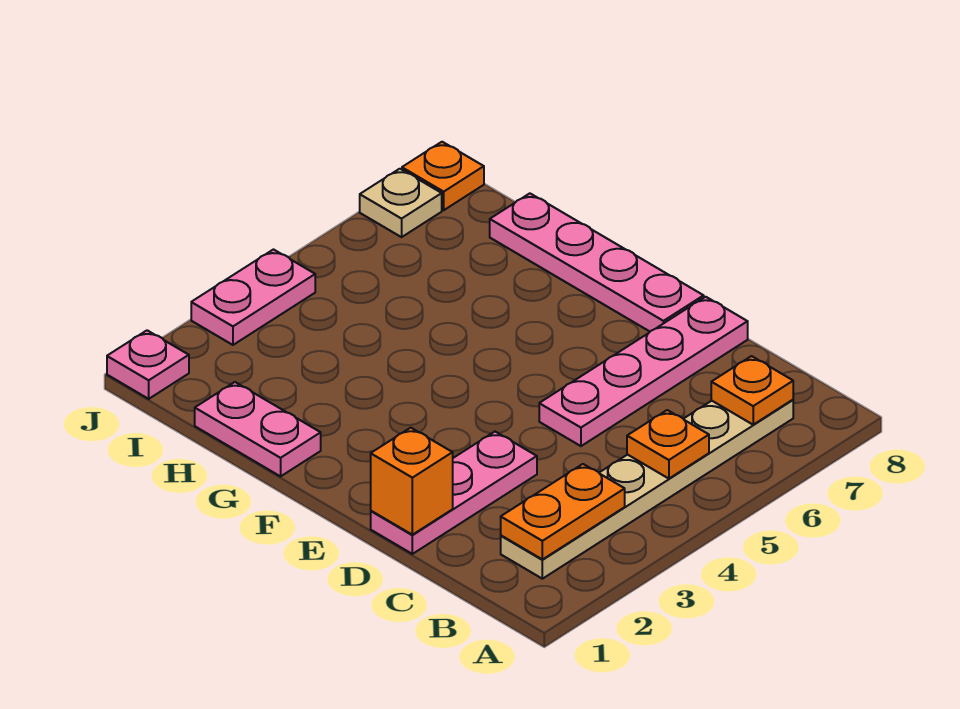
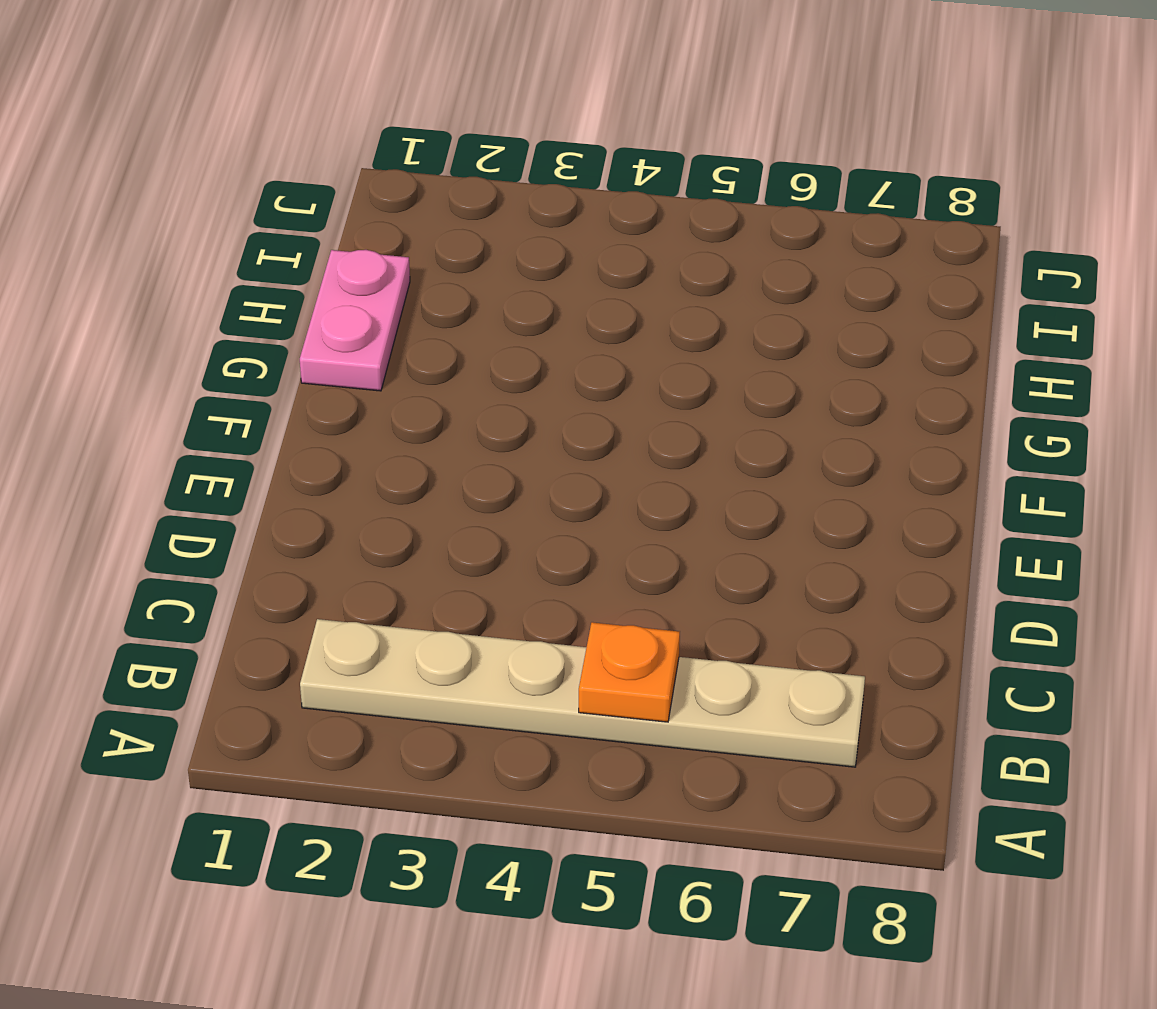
none -> pink 1x3 plate [371,432,537,554]
none -> pink 1x4 plate [539,297,748,446]
none -> pink 1x4 plate [490,193,704,331]

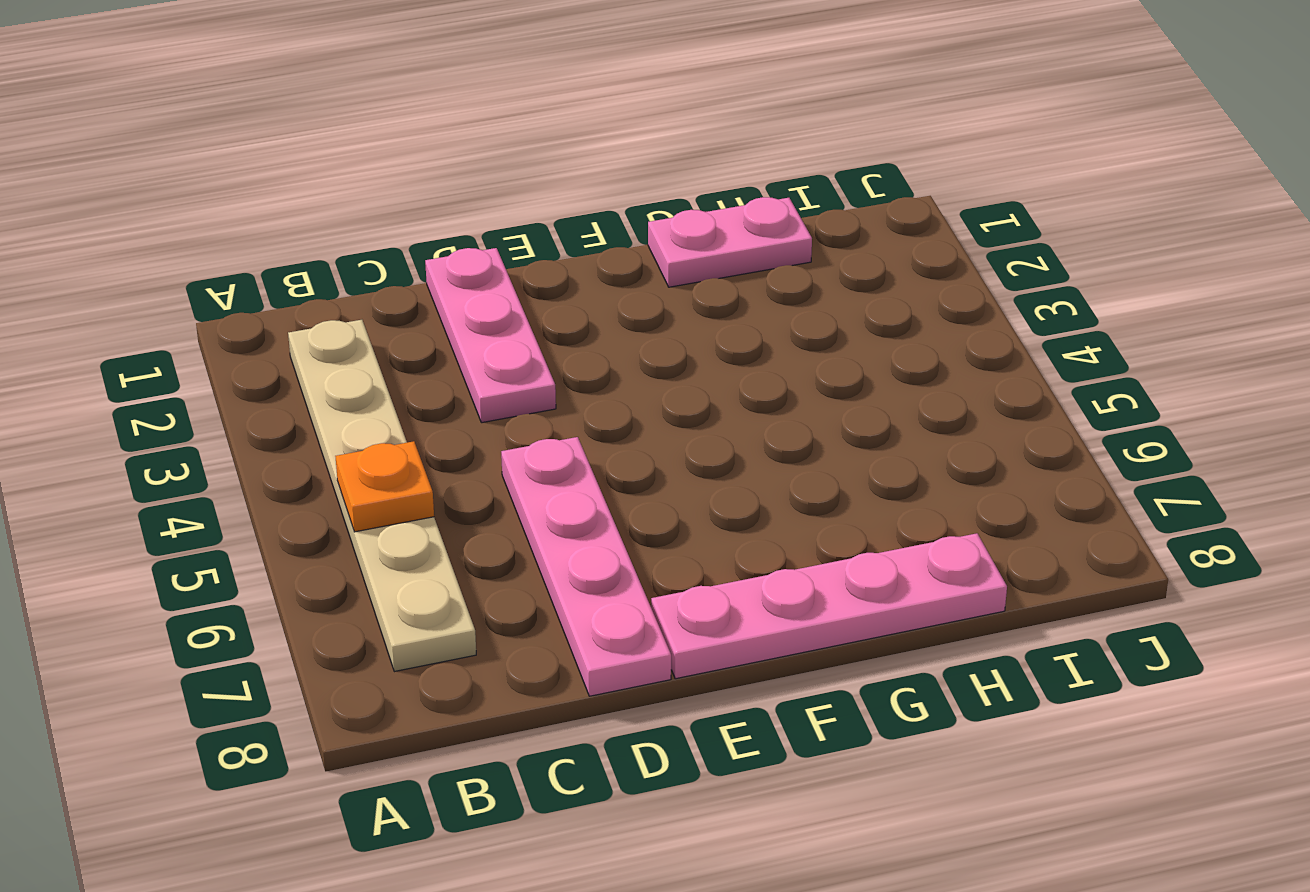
none -> pink 1x1 plate [107,330,189,399]
none -> pink 1x2 plate [191,250,315,345]
none -> tan 1x1 plate [360,169,442,237]

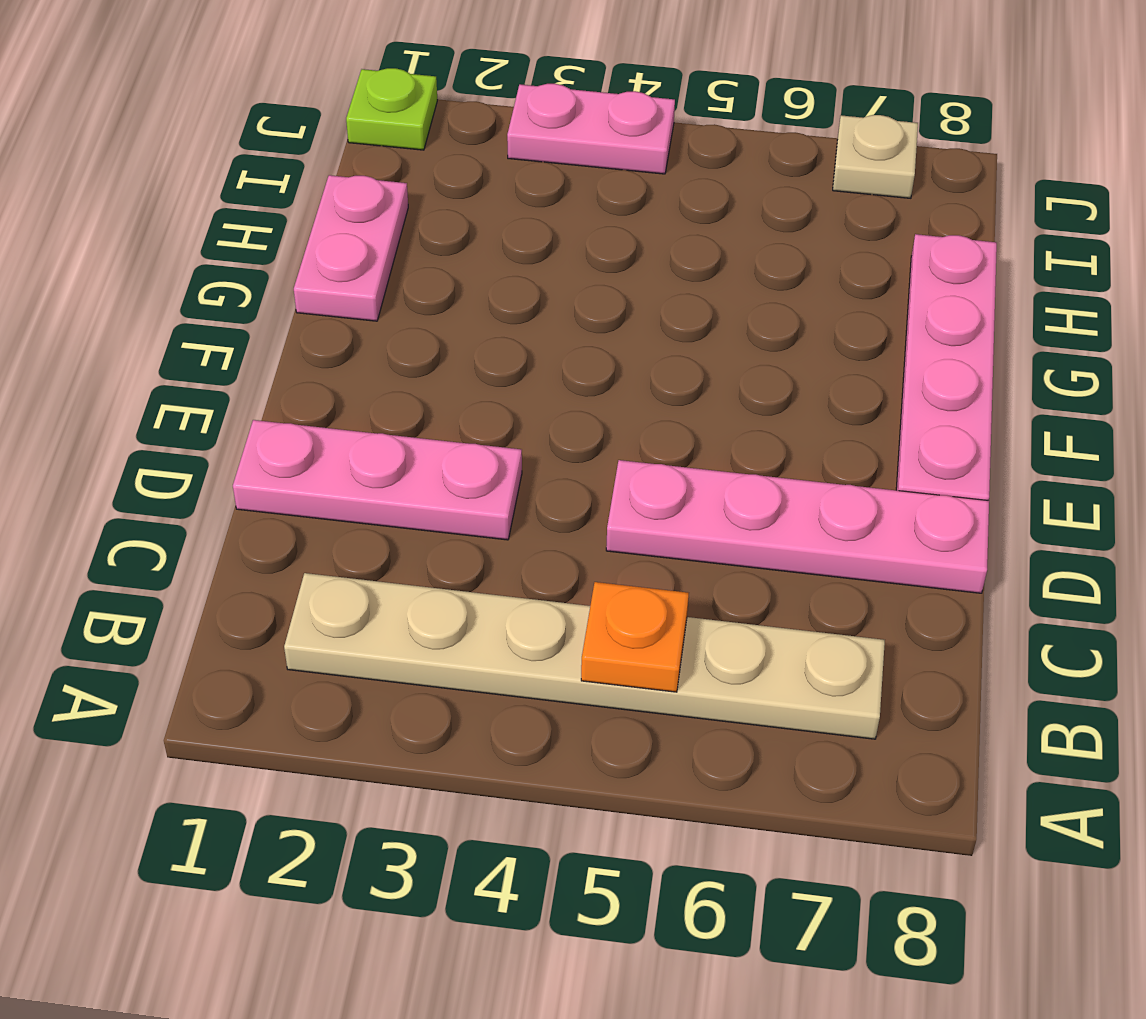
lime 1x1 plate [346,68,437,150] -> pink 1x1 plate [107,330,189,399]
none -> orange 1x1 plate [402,142,484,210]
none -> orange 1x2 plate [501,464,625,559]
none -> orange 1x1 plate [711,356,793,425]

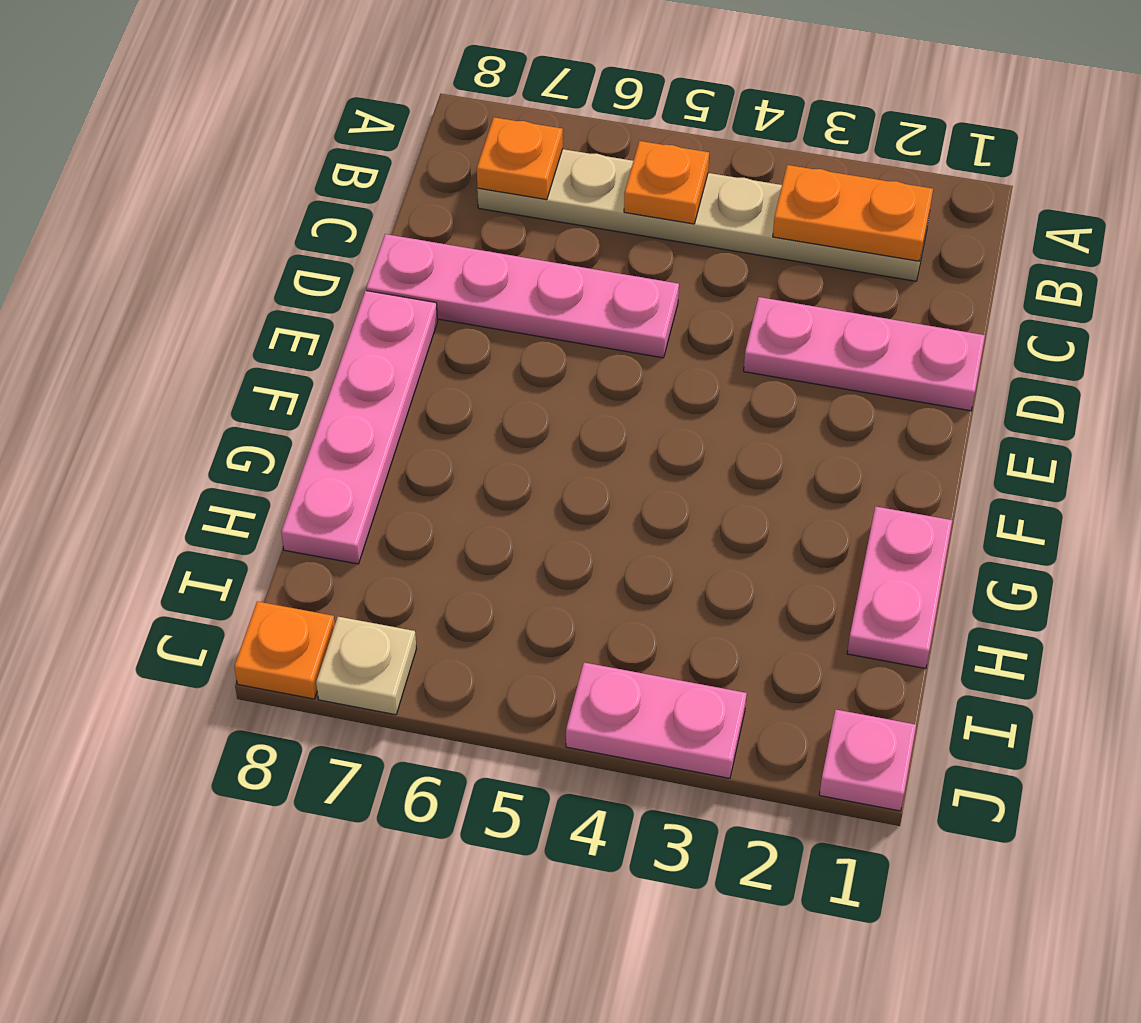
none -> orange 1x1 brick [371,428,453,535]

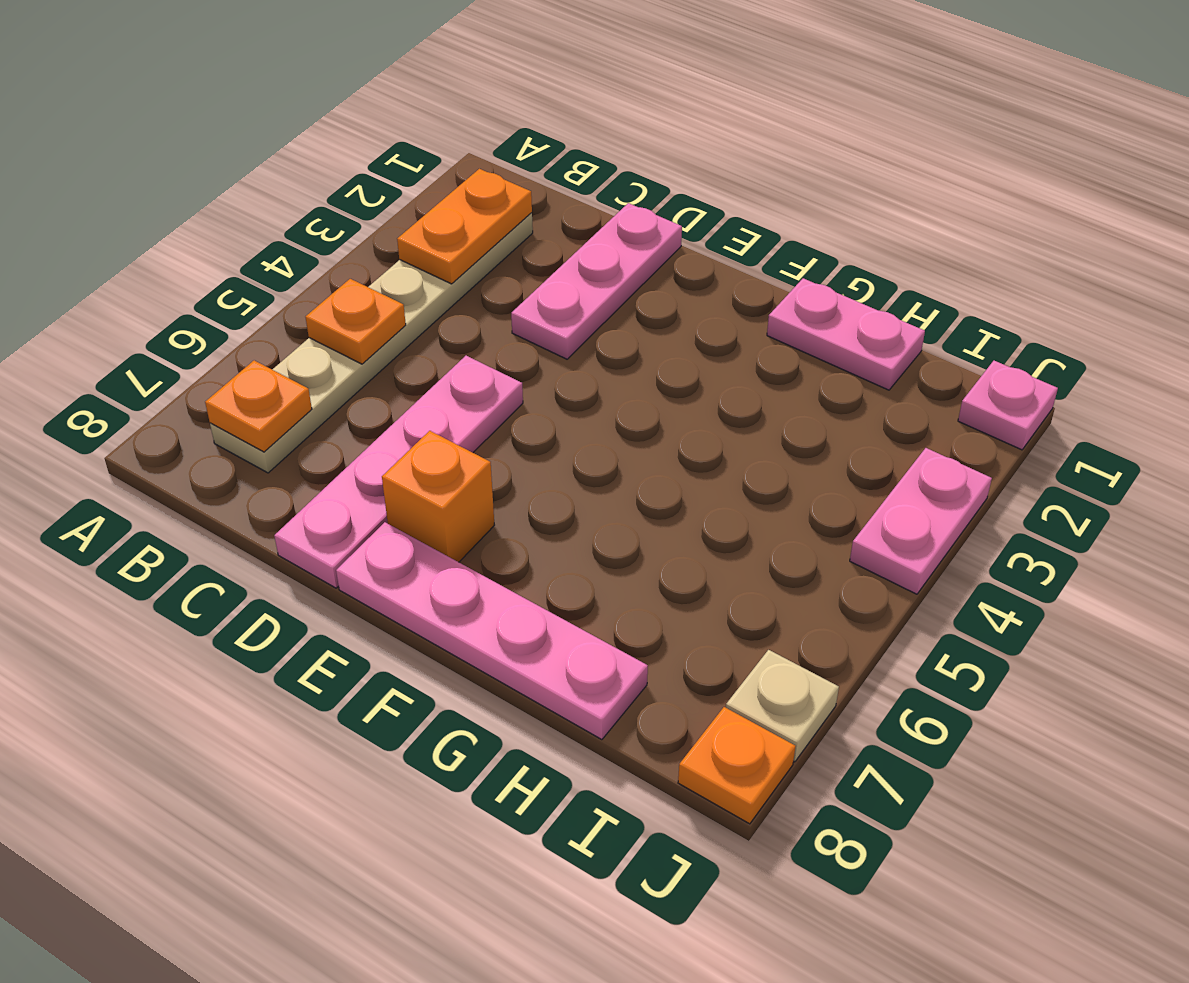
orange 1x1 brick [382,431,494,562] -> orange 1x1 brick moved to [371,428,453,535]

